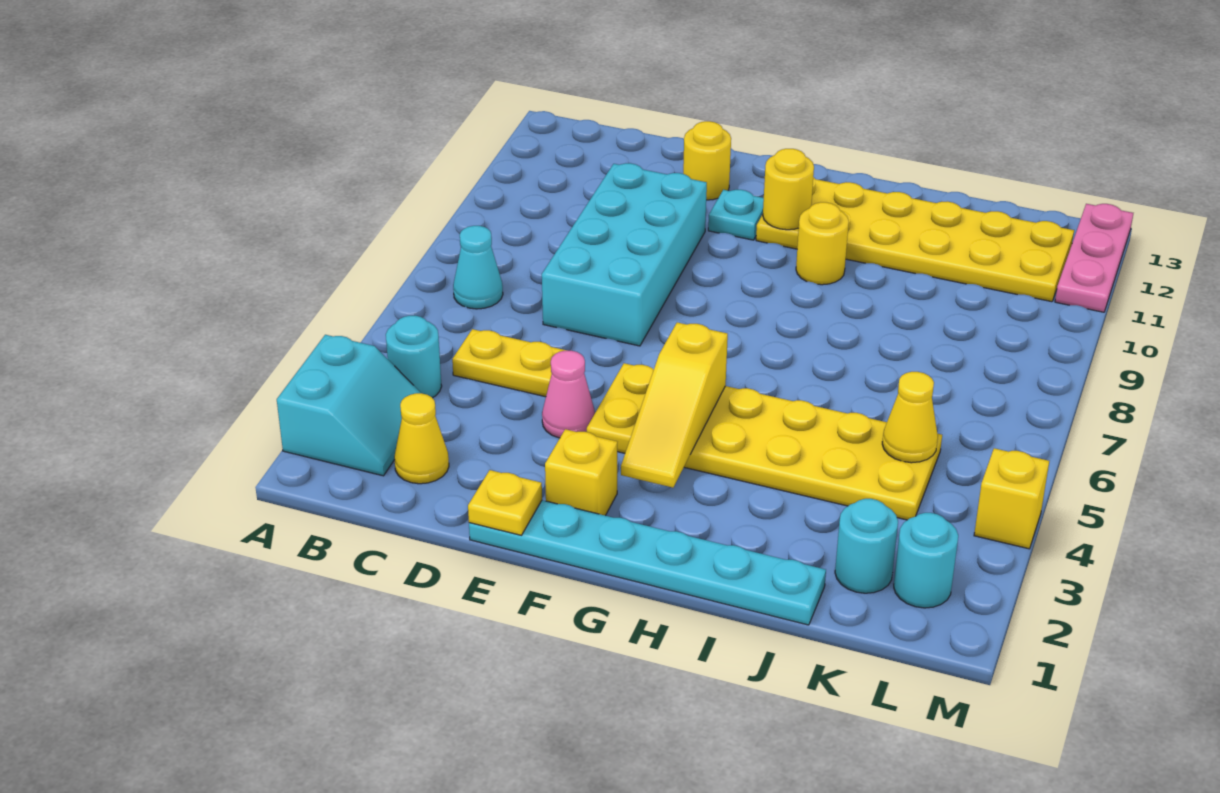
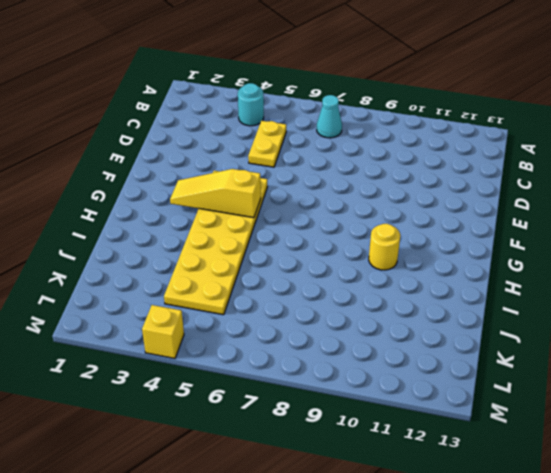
none -> cyan 2x2 slope [277,335,421,476]
none -> yellow 1x1 cone [394,393,449,484]
none -> cyan 2x4 brick [542,163,707,346]

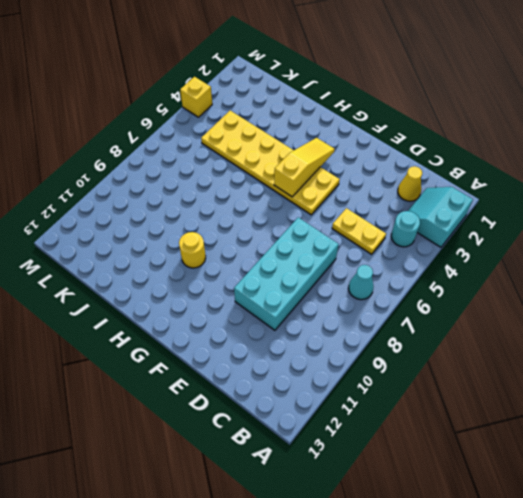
none -> cyan 1x6 plate [469,500,826,625]
none -> pink 1x1 cone [542,351,595,438]
none -> yellow 1x1 round brick [683,121,731,200]

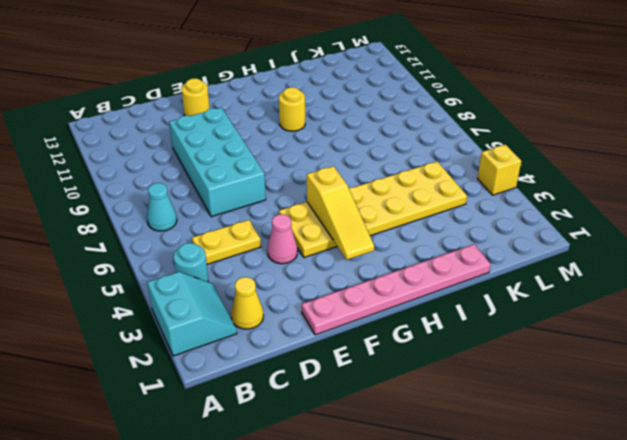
pink 1x6 plate [302,244,491,335] -> cyan 1x6 plate [469,500,826,625]
none -> yellow 1x1 brick [545,429,617,516]
none -> cyan 1x1 plate [708,189,764,240]
none -> yellow 2x6 plate [756,177,1074,302]

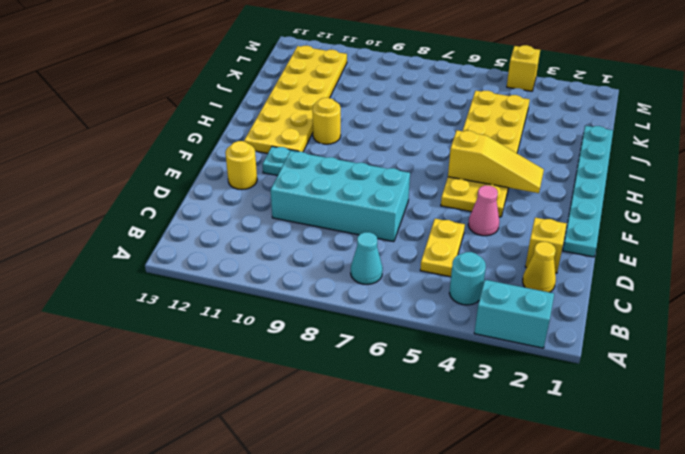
yellow 1x1 brick [525,218,567,273] -> yellow 1x1 brick moved to [545,429,617,516]
none -> cyan 1x1 round brick [835,499,898,593]
none -> cyan 1x1 round brick [894,513,958,608]
none -> pink 1x3 plate [1055,204,1133,312]

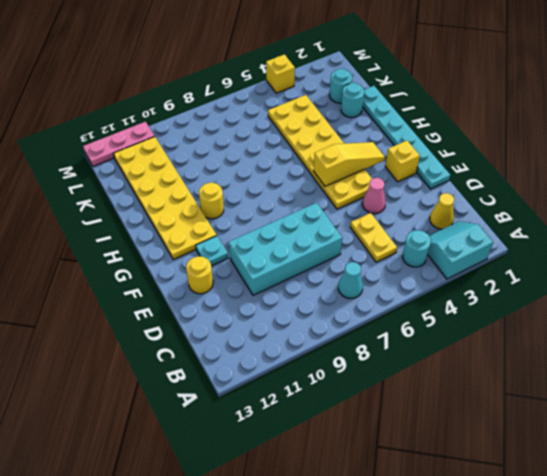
cyan 1x1 round brick [341,83,364,118] -> cyan 1x1 round brick moved to [894,513,958,608]
none -> yellow 1x1 plate [468,470,542,535]
none -> yellow 1x1 round brick [763,149,814,230]
none -> yellow 1x1 cone [882,372,938,463]

